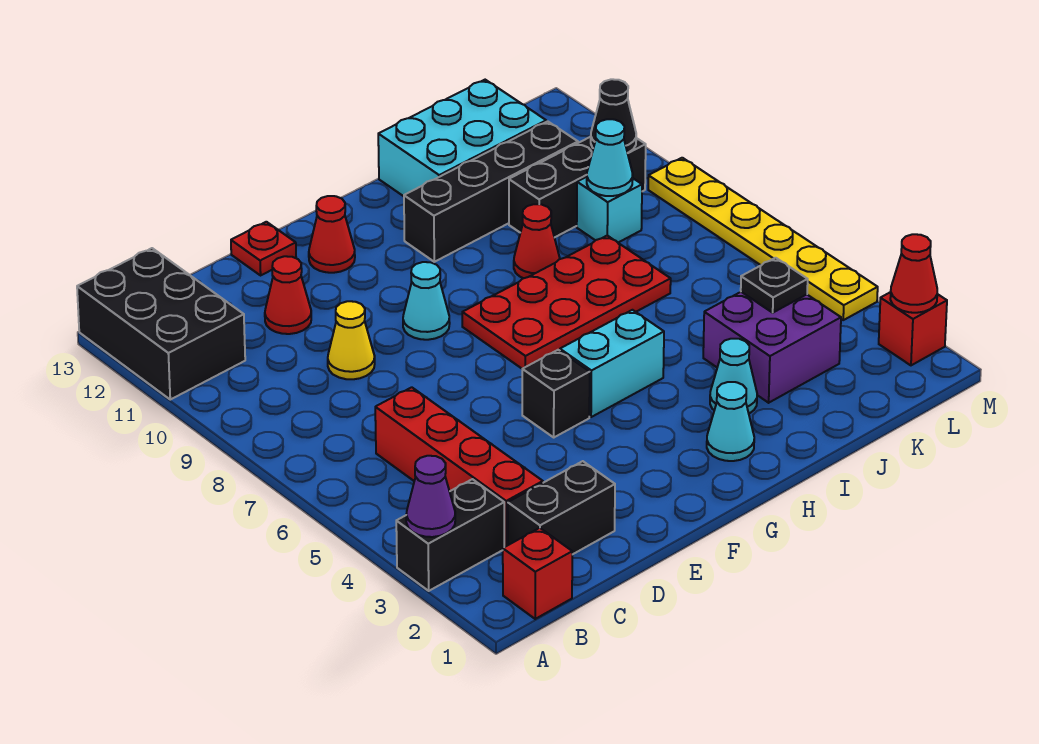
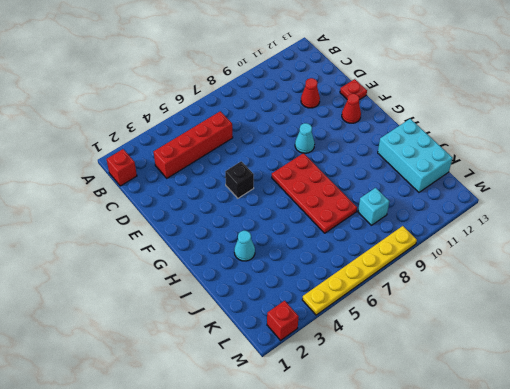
none -> black 1x2 brick [396,479,504,591]
none -> black 2x3 brick [77,248,245,400]
none -> black 1x2 brick [508,461,615,555]

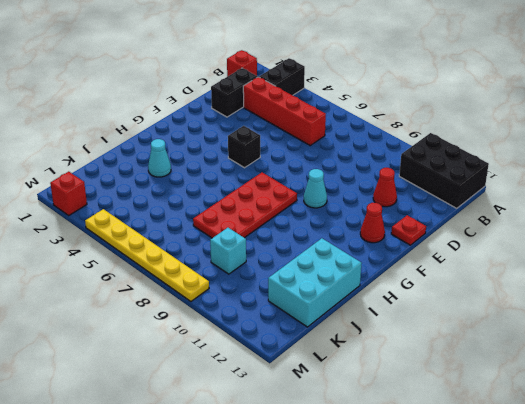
none -> yellow 1x1 cone [328,301,375,379]
none -> cyan 1x2 brick [560,310,664,417]
none -> cyan 1x1 cone [707,382,754,461]

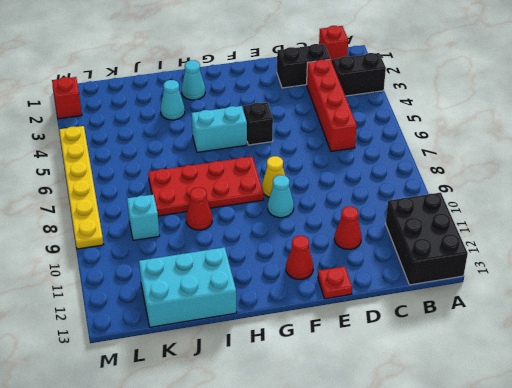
yellow 1x1 cone [262,156,285,197] -> yellow 1x1 cone moved to [328,301,375,379]
none -> black 1x4 brick [404,121,578,262]
none -> purple 2x2 brick [703,292,841,403]
none -> black 1x3 brick [509,137,646,237]

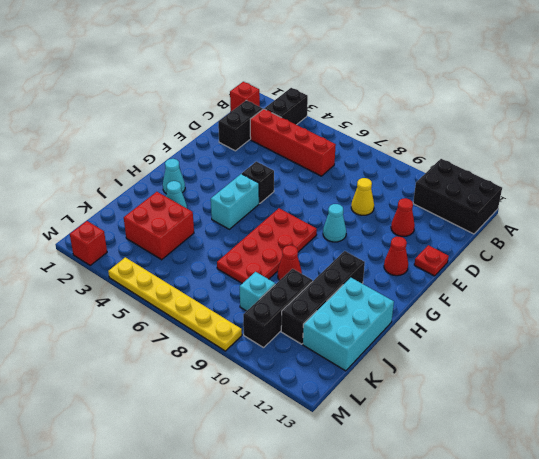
red 2x2 brick [124,192,194,260] -> purple 2x2 brick [703,292,841,403]
none -> purple 1x1 cone [406,456,455,537]
none -> black 1x1 plate [741,258,808,313]
none -> cyan 1x1 cone [587,119,633,196]

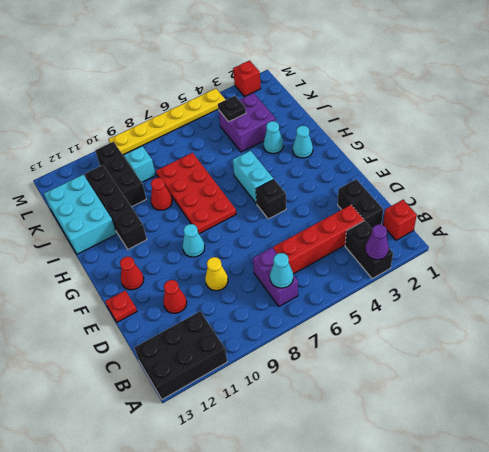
purple 1x2 brick [253,248,298,306] -> none
cyan 1x1 cone [270,253,293,288] -> cyan 1x1 cone moved to [587,119,633,196]
none -> black 1x1 cone [591,79,636,153]
none -> red 1x1 cone [890,234,937,313]

